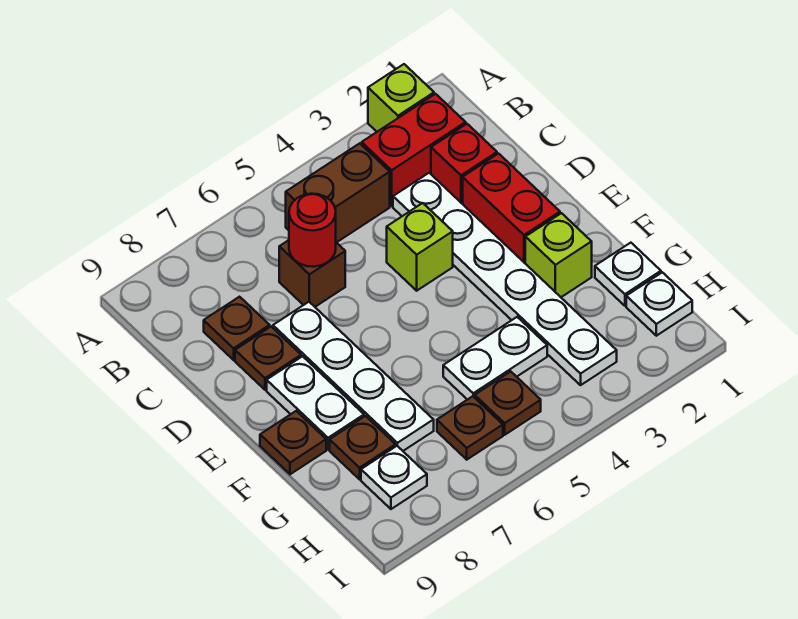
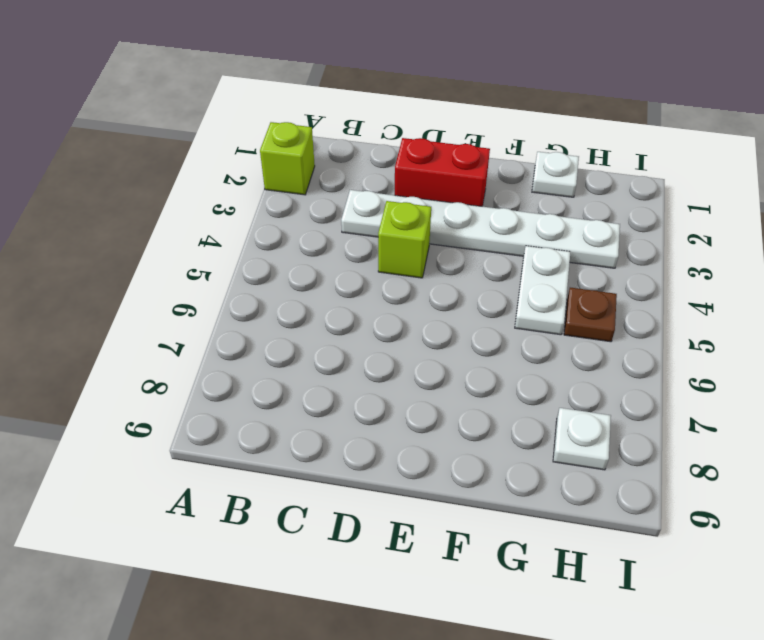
none -> red 1x2 brick [362,94,466,206]
none -> brown 1x2 brick [286,143,390,243]
none -> red 1x1 brick [431,124,497,204]

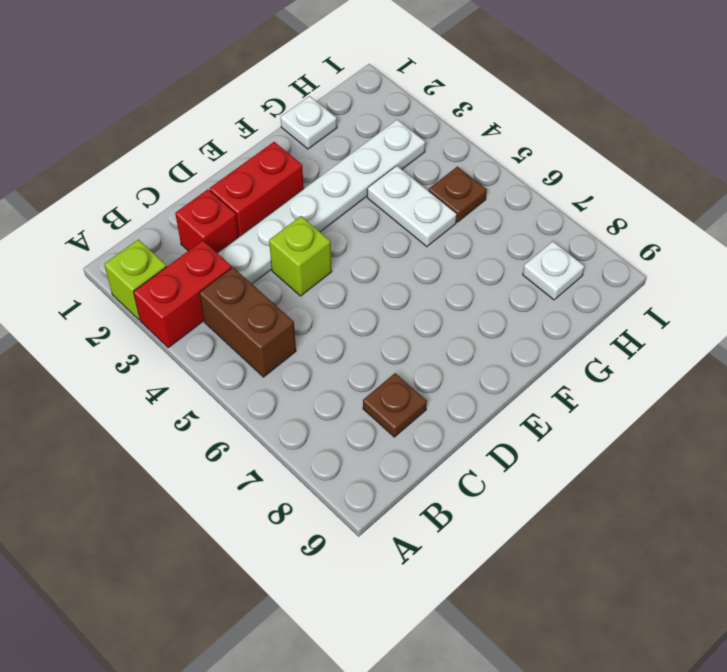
red 1x2 brick [133,240,232,348] -> red 1x2 brick turned to [362,94,466,206]
none -> brown 1x1 brick [279,240,345,307]
none -> white 1x4 plate [273,302,434,451]
none -> brown 1x1 plate [235,327,301,390]

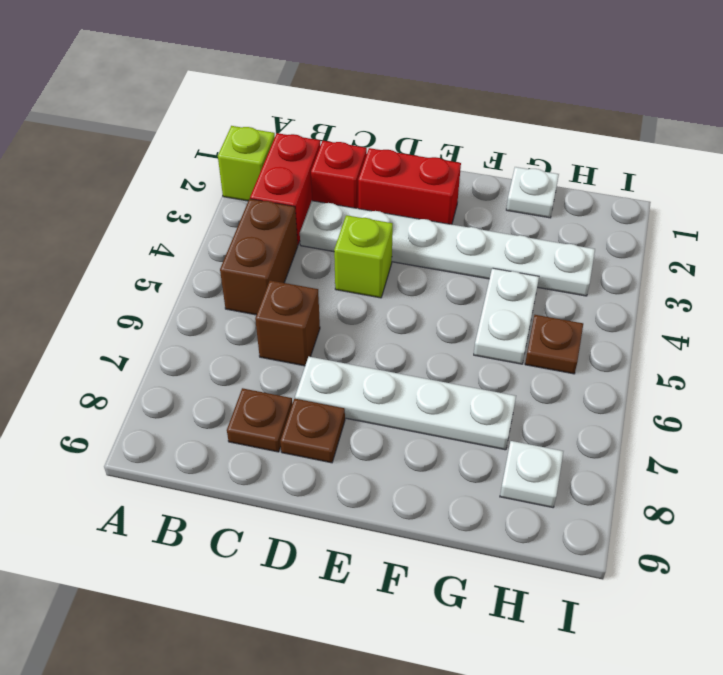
none -> white 1x2 plate [267,356,364,449]
none -> lime 1x1 brick [525,213,592,297]
none -> brown 1x1 plate [260,411,326,474]

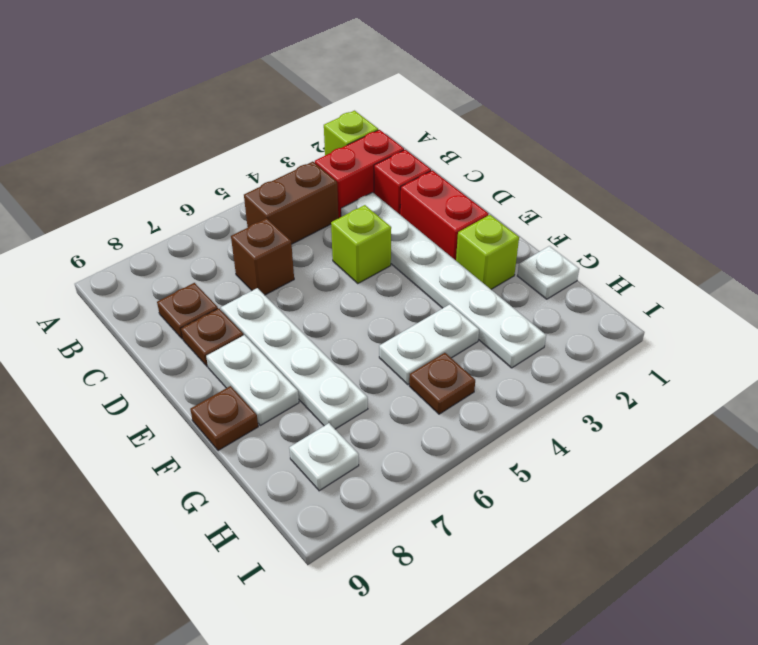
none -> brown 1x1 plate [330,416,396,479]
none -> white 1x1 plate [626,272,692,336]
none -> brown 1x1 plate [437,396,503,460]

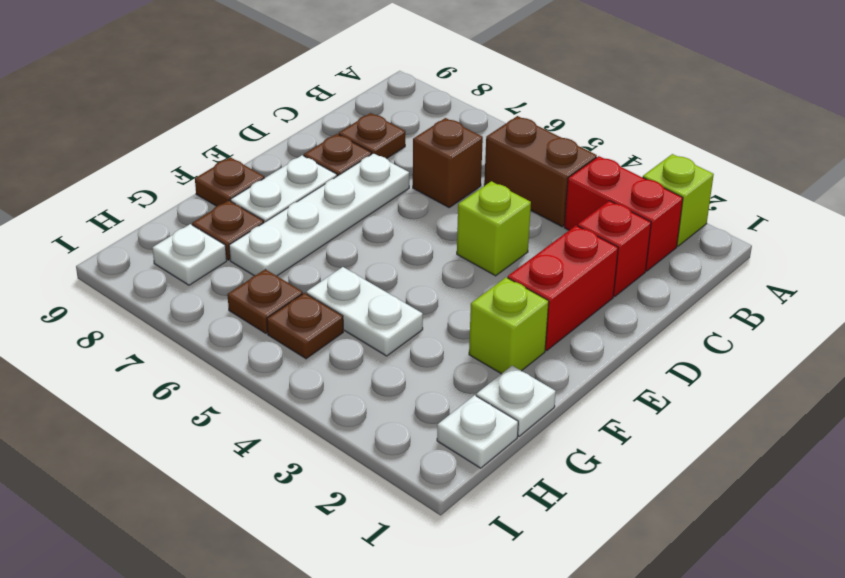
none -> white 1x6 plate [393,173,617,385]
none -> red 1x1 round brick [289,194,336,267]

